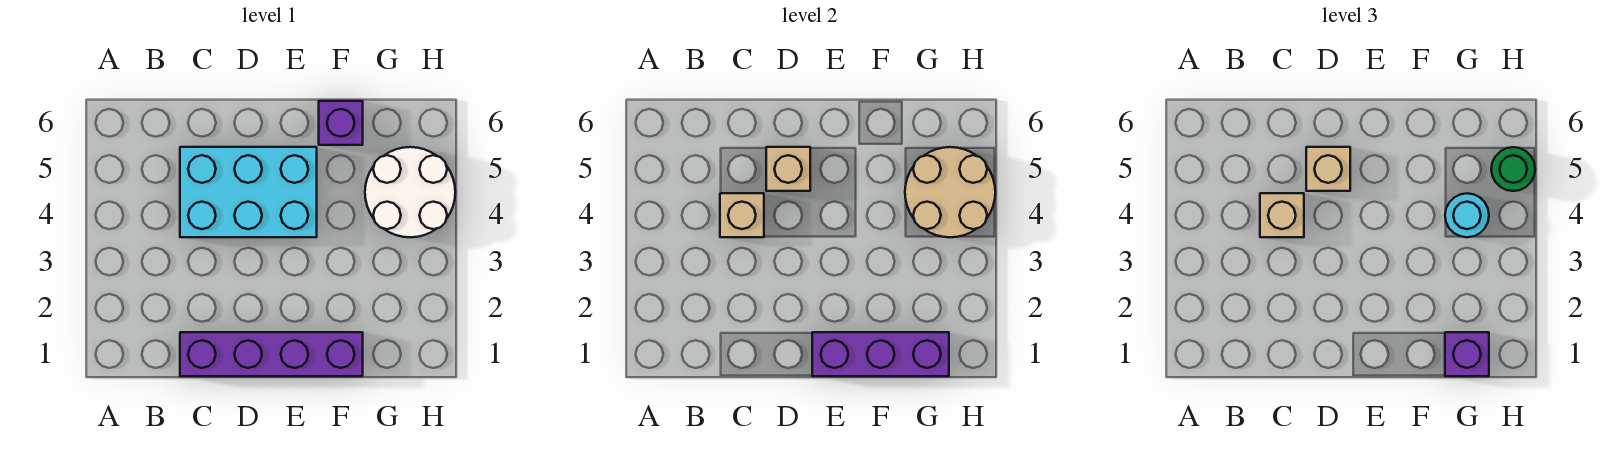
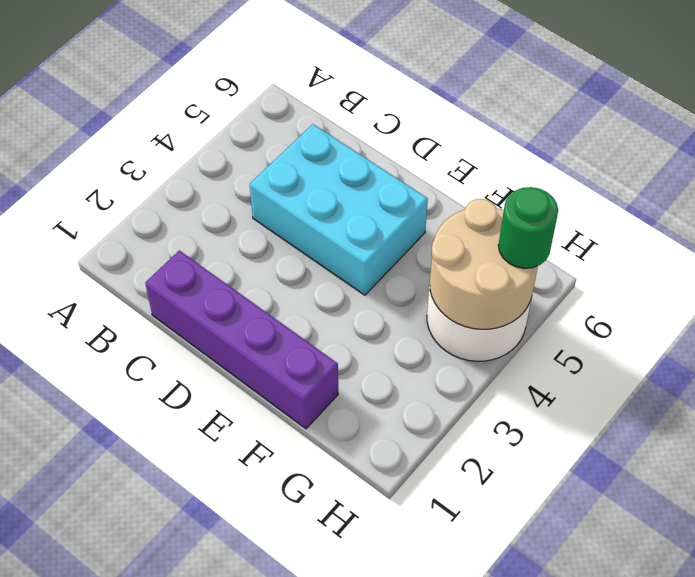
none -> purple 1x1 brick [319,101,363,145]
none -> tan 1x1 brick [720,193,764,237]
none -> tan 1x1 brick [766,147,810,191]

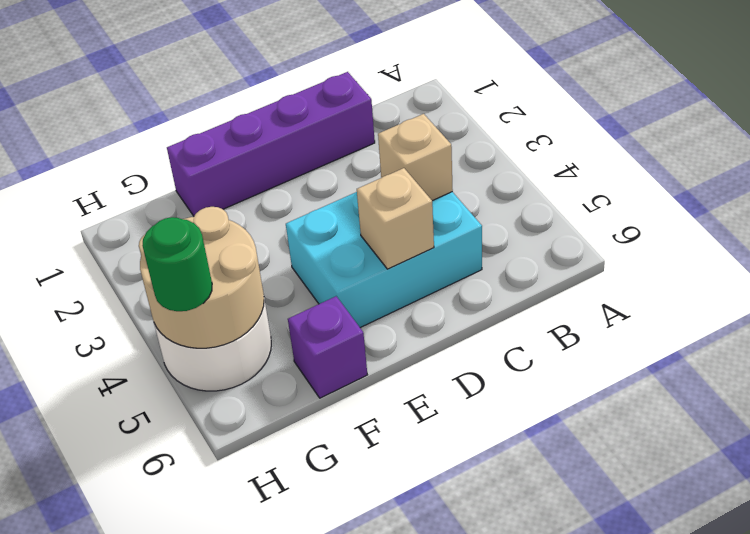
none -> purple 1x3 brick [812,332,949,376]
none -> tan 1x1 brick [1260,193,1304,237]
none -> tan 1x1 brick [1306,147,1350,191]

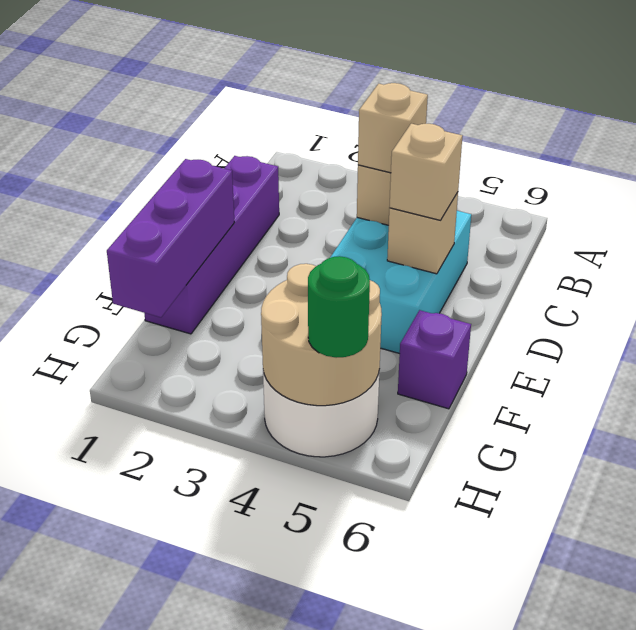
none -> purple 1x1 brick [1445,332,1489,376]
none -> cyan 1x1 round brick [1445,193,1489,237]

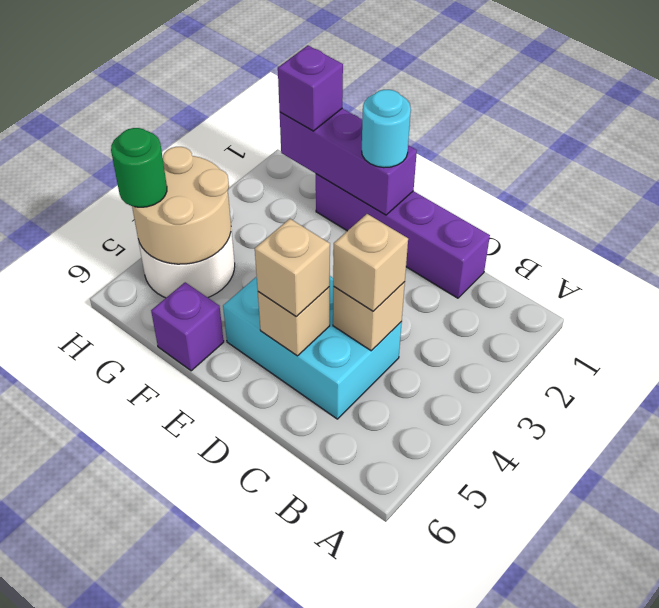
cyan 1x1 round brick [362,90,411,168] -> cyan 1x1 round brick moved to [1445,193,1489,237]

